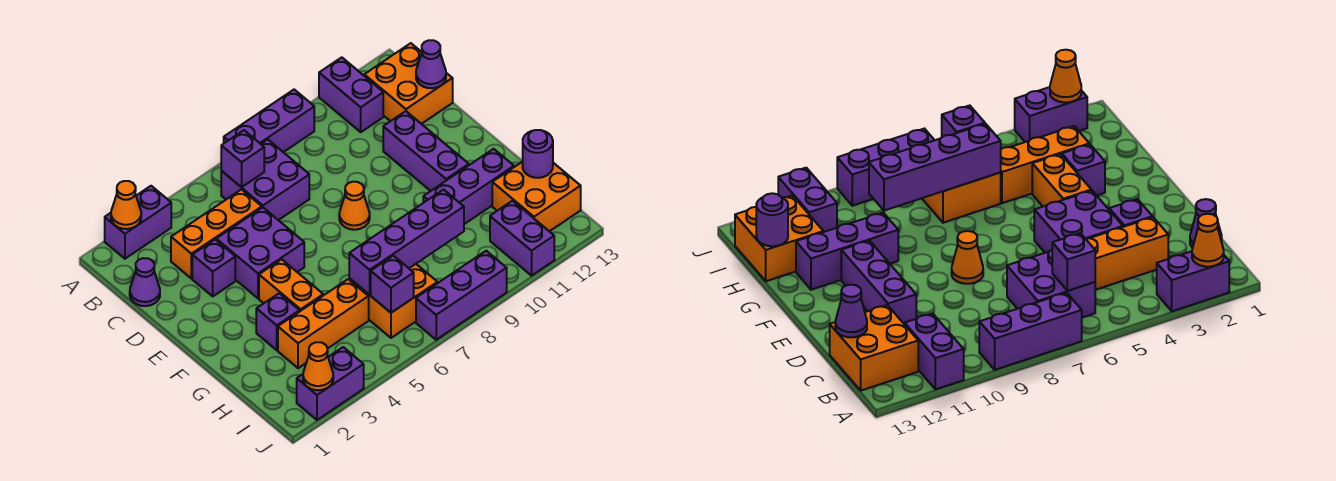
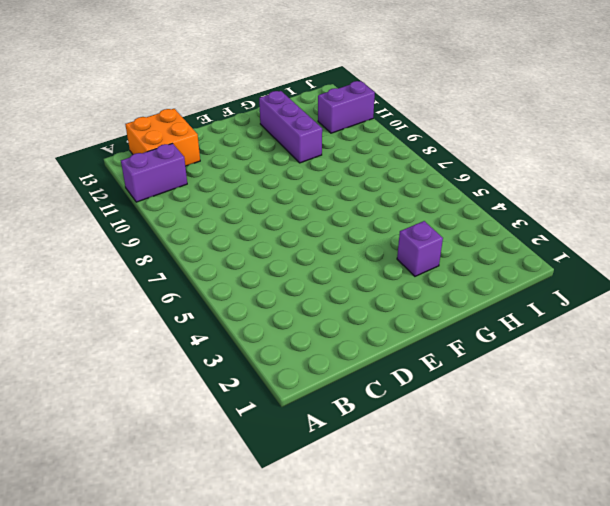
none -> purple 1x2 brick [105,186,171,259]
none -> purple 1x3 brick [224,90,314,152]
none -> purple 2x2 brick [221,140,309,220]

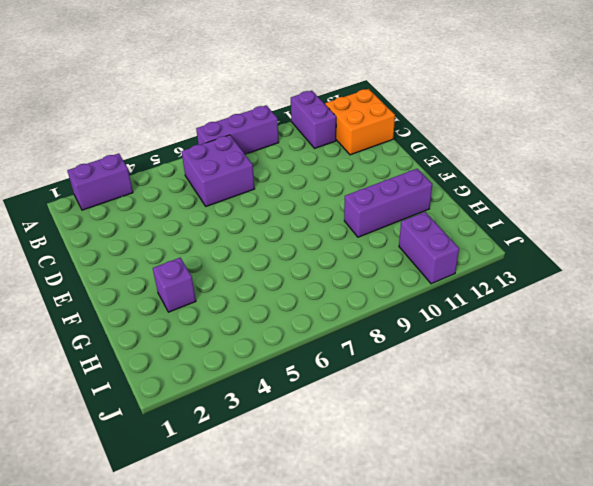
none -> purple 1x1 cone [130,258,160,306]
none -> orange 1x3 brick [171,190,262,279]
none -> purple 1x1 brick [192,240,235,296]

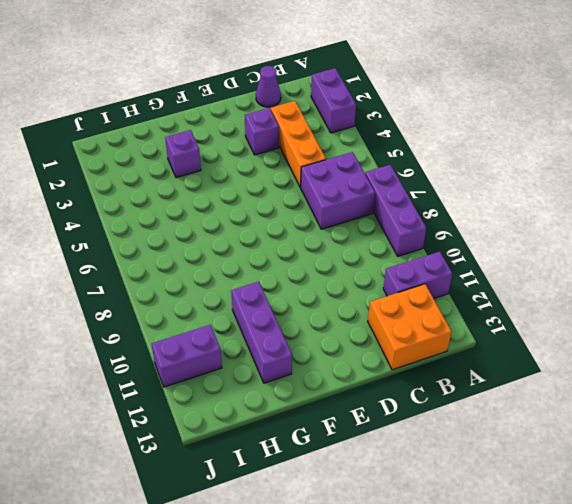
none -> purple 2x2 brick [216,207,304,298]
none -> purple 1x3 brick [383,111,469,191]
none -> orange 1x1 cone [339,182,370,230]

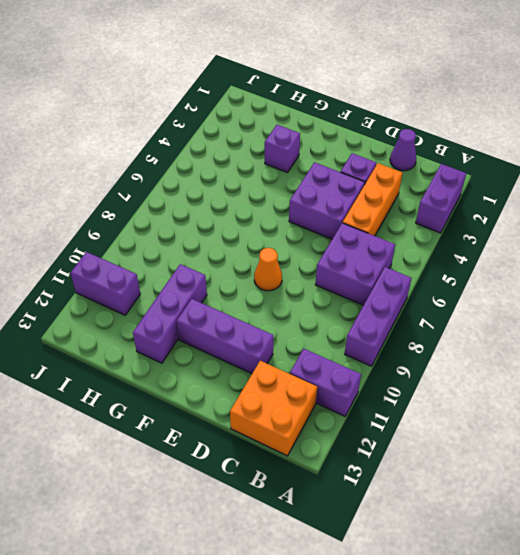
none -> orange 1x2 brick [259,259,323,311]
none -> orange 1x3 brick [278,279,369,368]
none -> orange 2x2 brick [349,264,438,338]

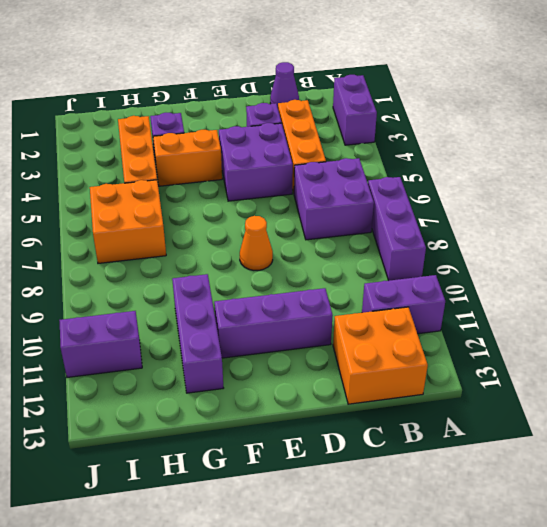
none -> orange 2x2 brick [492,162,581,232]
none -> purple 1x2 brick [297,347,364,420]
none -> purple 1x3 brick [416,251,507,340]

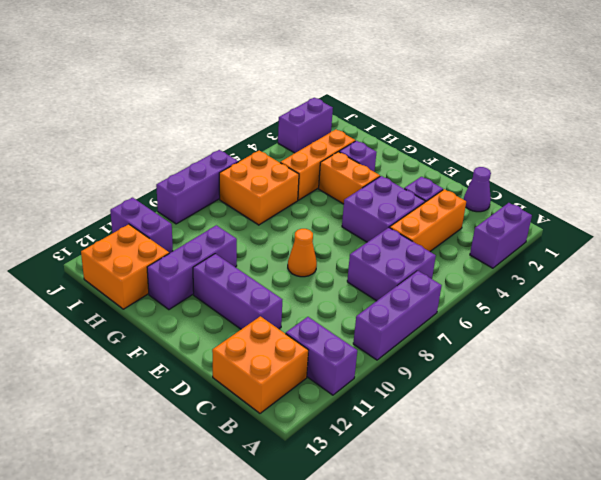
none -> orange 1x1 cone [111,181,141,229]
none -> purple 1x1 brick [221,130,264,187]
none -> purple 1x1 cone [416,40,446,88]

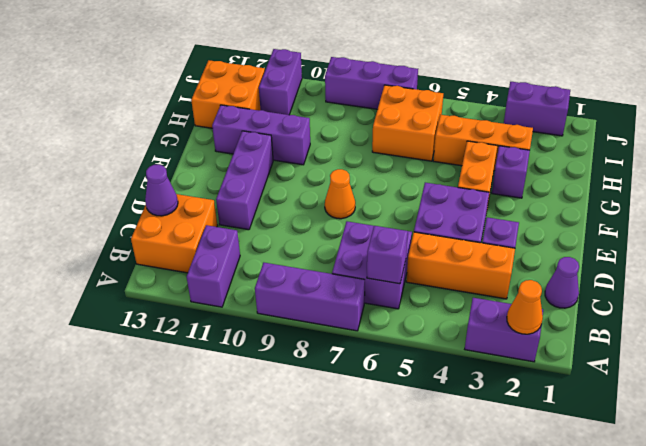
none -> purple 1x4 brick [349,190,464,295]
none -> purple 1x1 round brick [523,130,553,178]
none -> purple 1x1 brick [371,256,414,313]

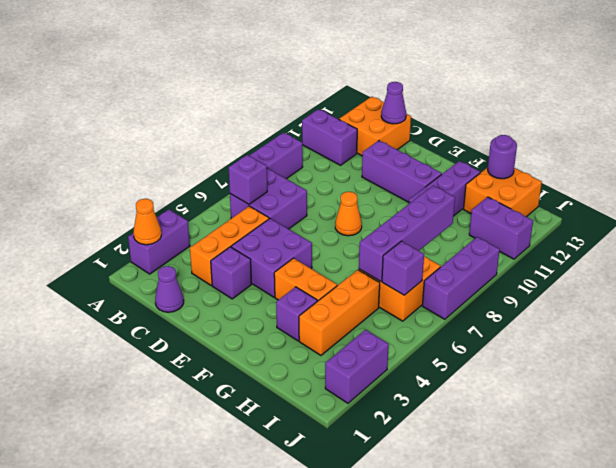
none -> orange 1x1 cone [303,342,333,390]

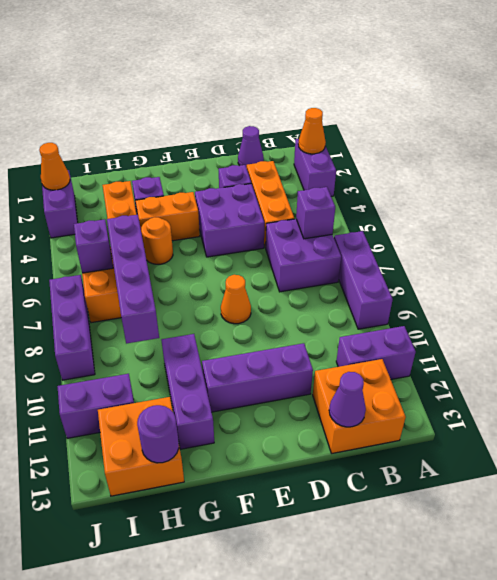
orange 1x1 round brick [141,217,173,264] -> none

